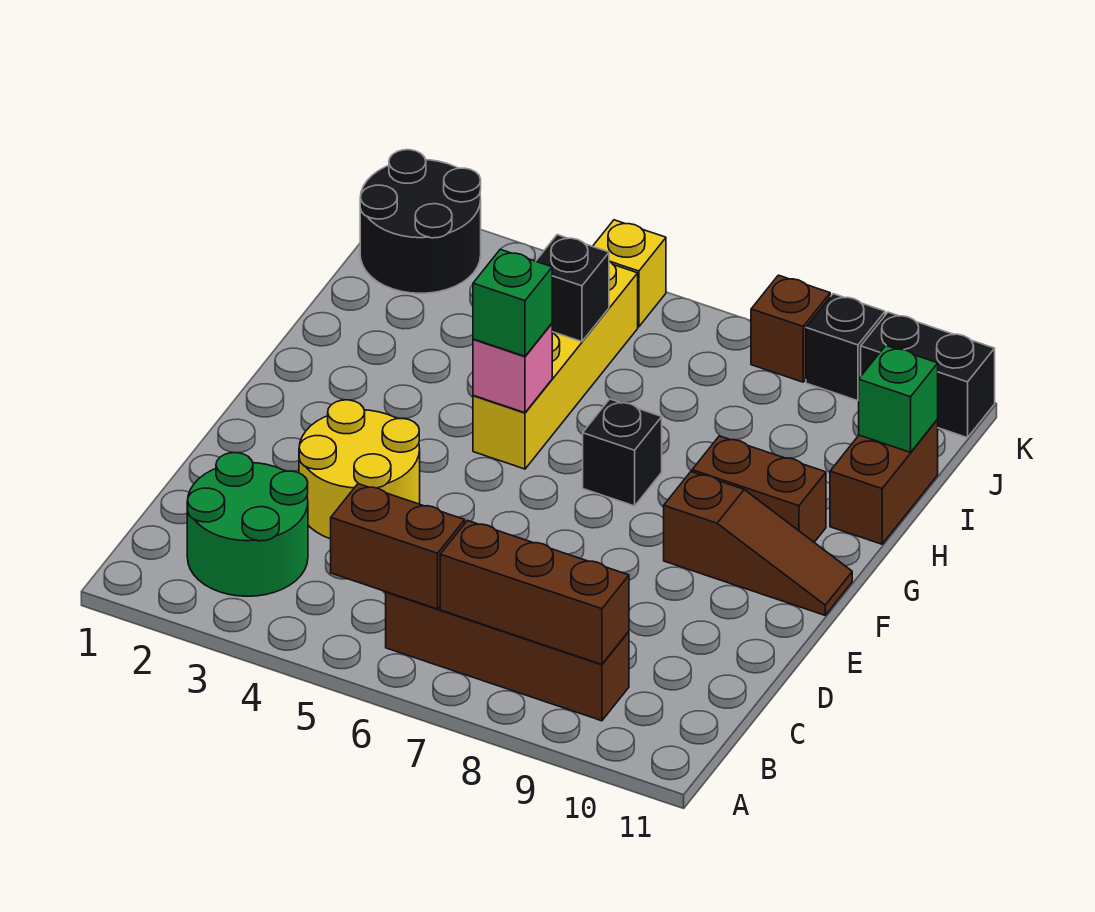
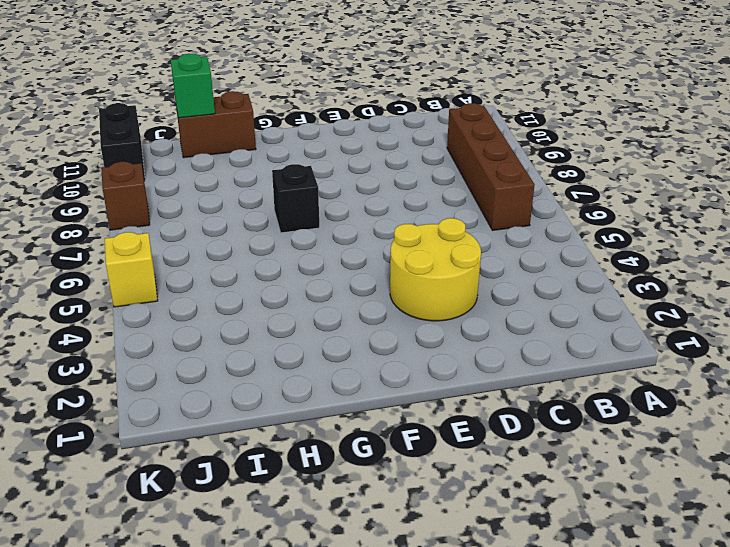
none -> green 2x2 round brick [187,453,308,596]
none -> brown 1x3 slope [664,472,852,615]
none -> yellow 1x4 brick [473,262,638,469]

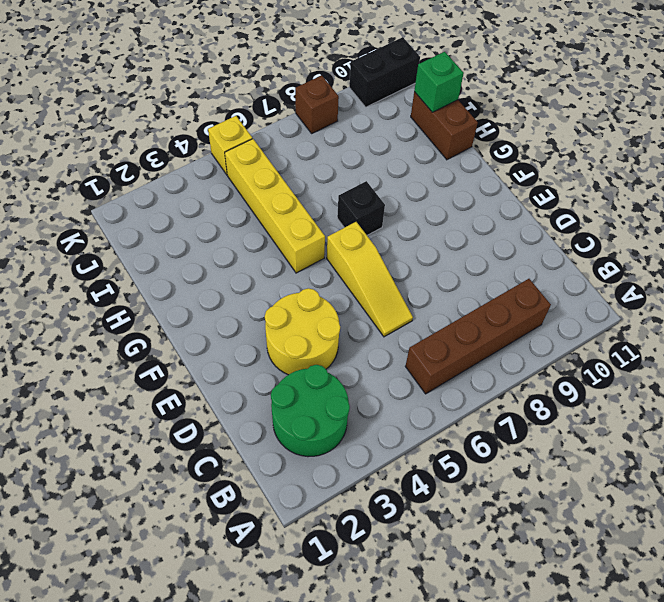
yellow 1x3 slope [327,222,413,337] -> none
none -> brown 1x3 slope [664,472,852,615]
none -> brown 1x2 brick [692,436,826,542]
none -> black 2x2 round brick [360,150,481,293]

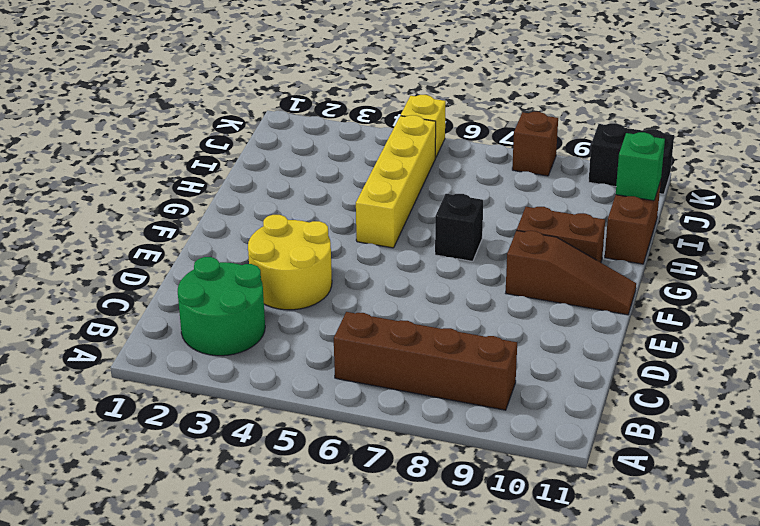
none -> black 2x2 round brick [360,150,481,293]
none -> black 1x1 brick [806,294,885,401]
none -> brown 1x2 brick [331,484,465,609]

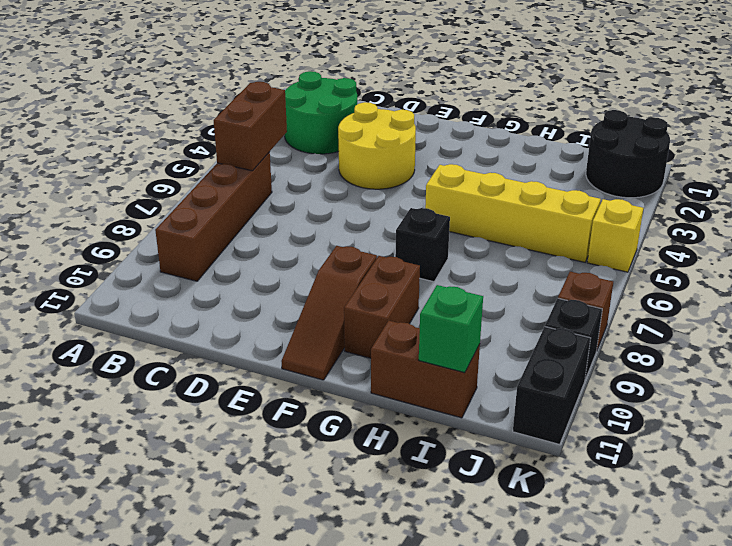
none -> brown 1x3 brick [440,521,629,664]
none -> pink 1x1 brick [473,324,552,413]
none -> black 1x1 brick [536,235,609,342]

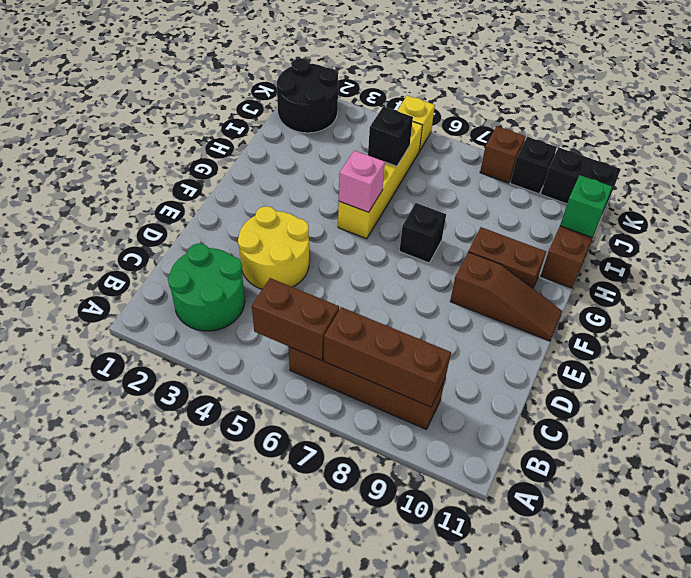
none -> green 1x1 brick [473,249,552,356]

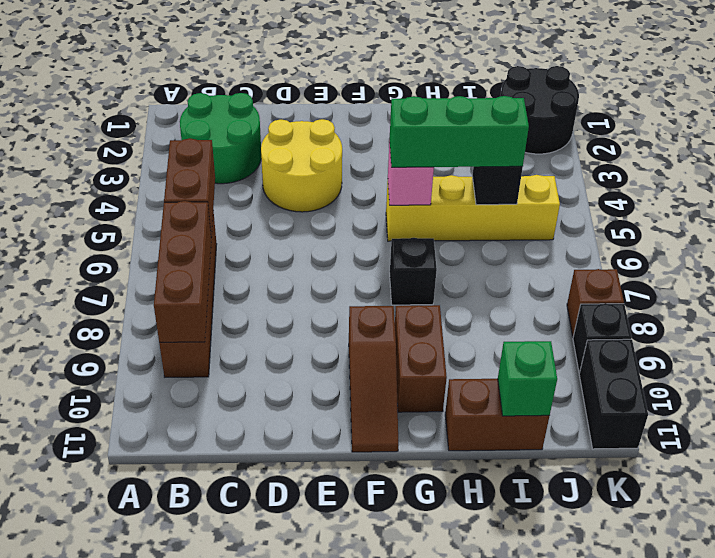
green 1x3 brick [390,96,529,167] -> green 1x1 brick [473,249,552,356]
none -> yellow 1x1 brick [593,220,666,327]

